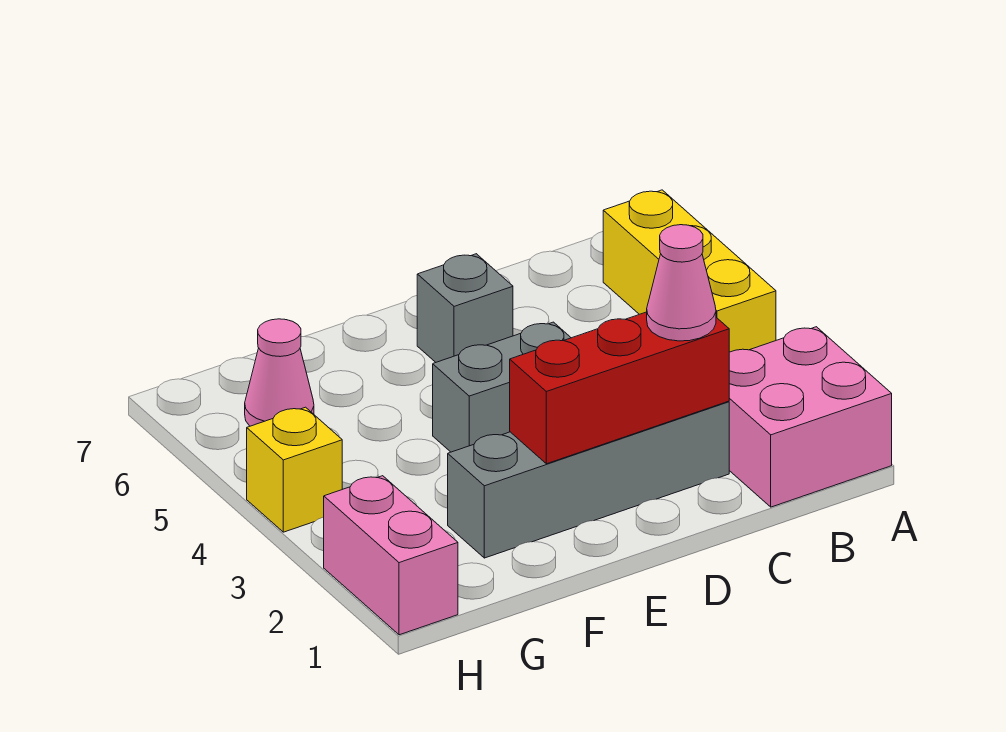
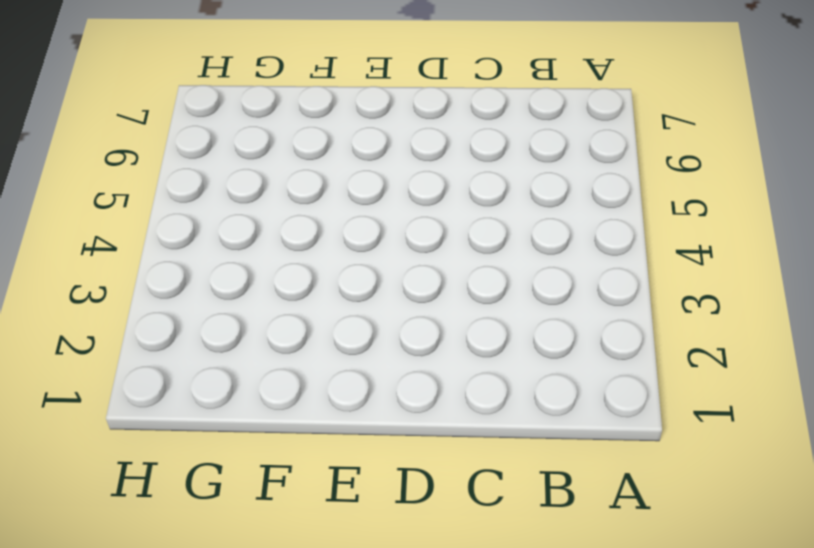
none -> pink 2x2 brick [729,327,892,507]
none -> yellow 1x3 brick [603,190,776,352]

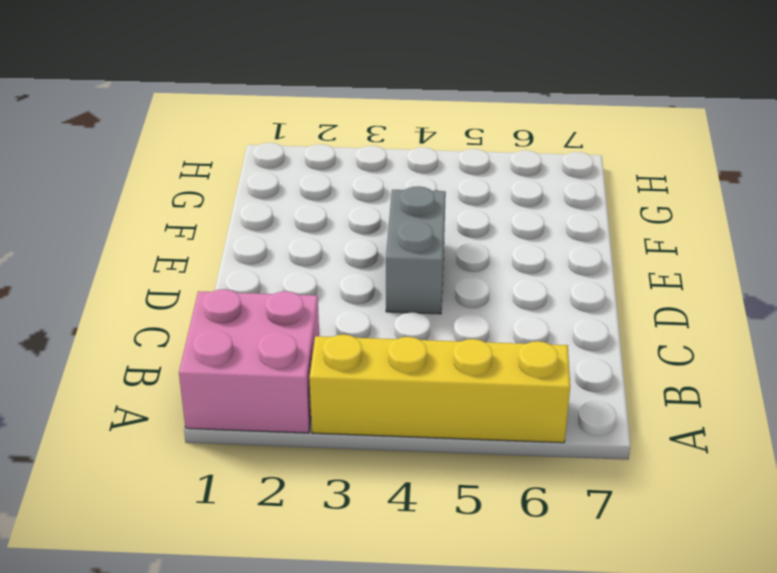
yellow 1x4 brick [309,335,570,443] -> yellow 1x3 brick [603,190,776,352]
none -> grey 1x4 brick [448,401,729,558]
none -> grey 1x1 brick [417,254,513,362]

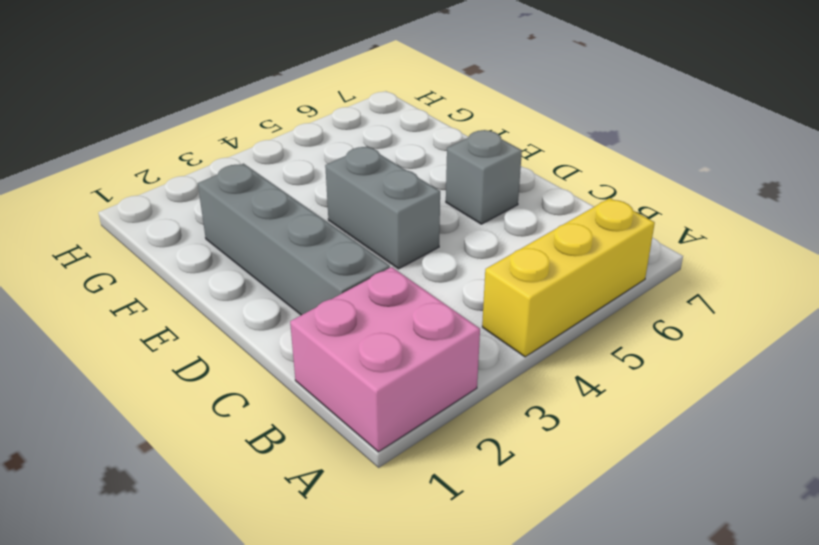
none -> pink 1x1 cone [245,319,314,426]
none -> pink 1x2 brick [324,476,458,635]

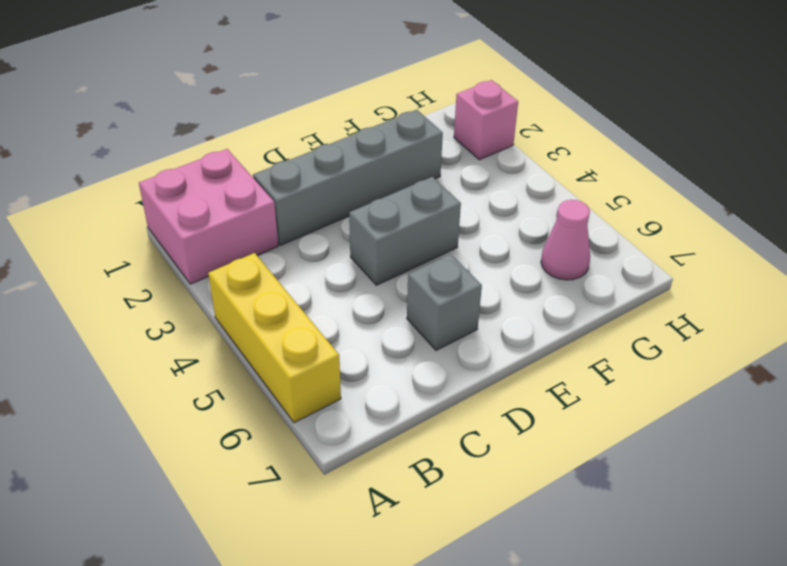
pink 1x1 brick [454,80,518,160] -> pink 1x2 brick [324,476,458,635]
none -> yellow 1x1 brick [247,407,342,532]
none -> red 1x3 brick [510,312,729,464]

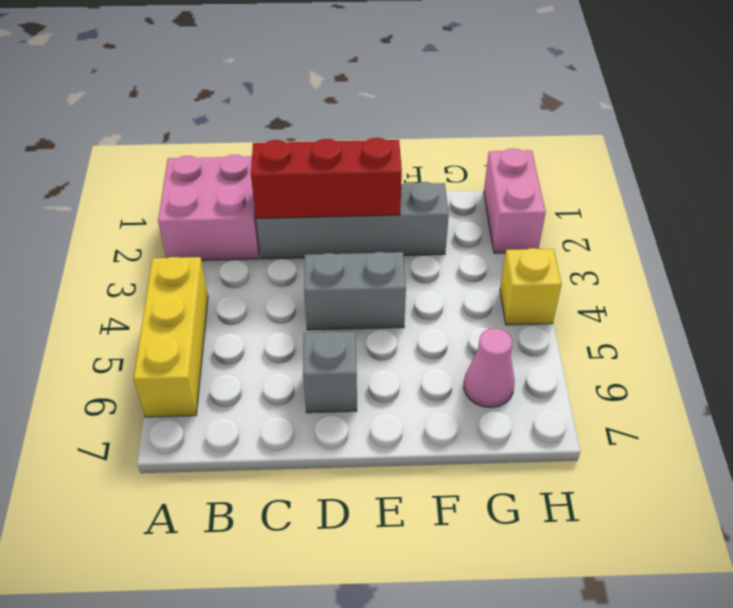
none -> pink 1x1 cone [647,225,716,341]

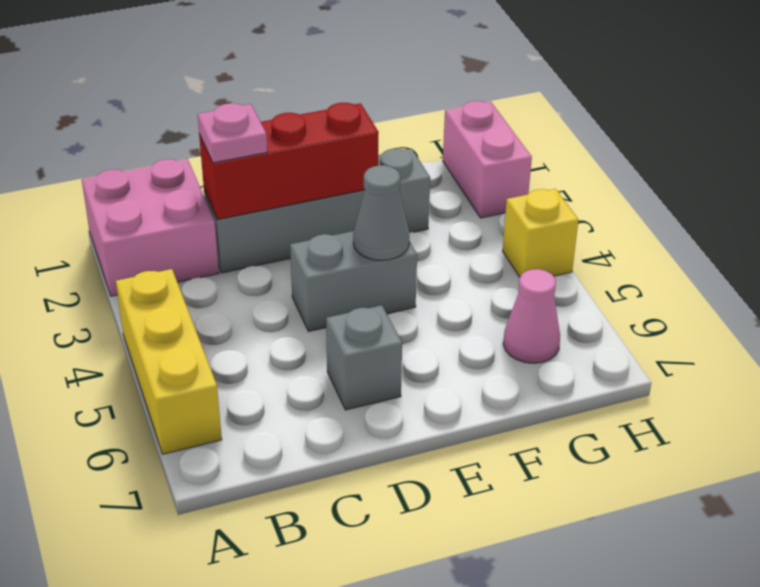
pink 1x1 plate [198,103,267,163] -> pink 1x1 cone [647,225,716,341]
grey 1x1 cone [353,165,409,260] -> none

